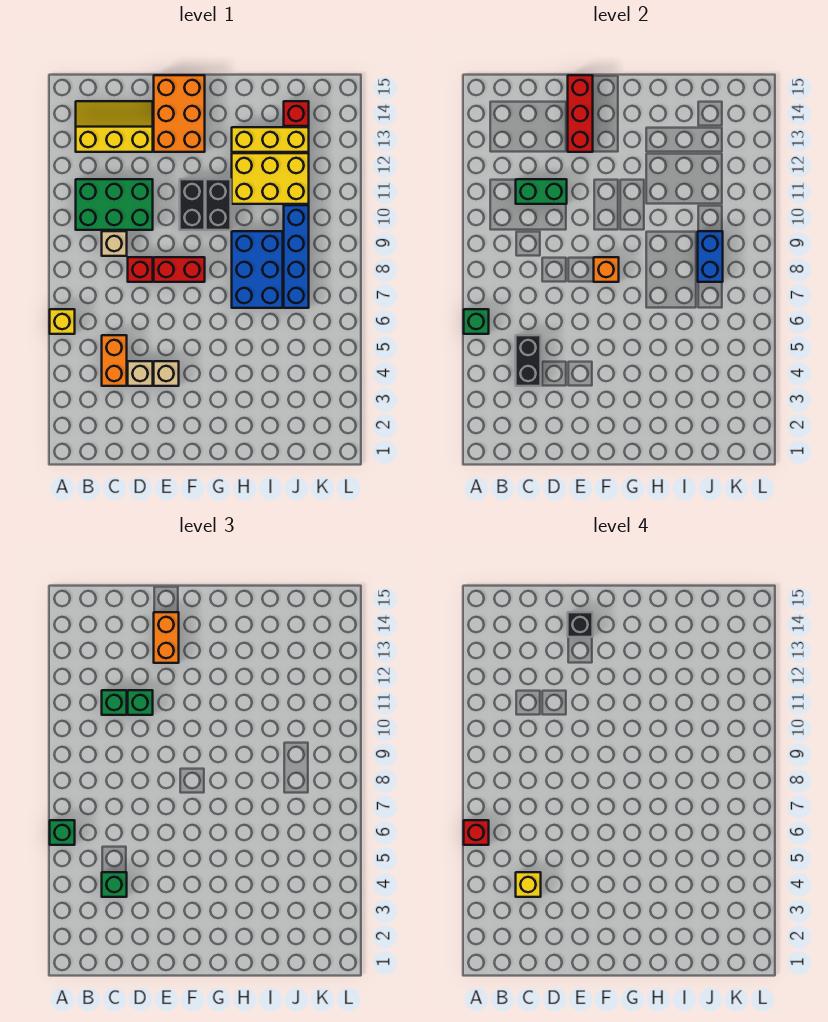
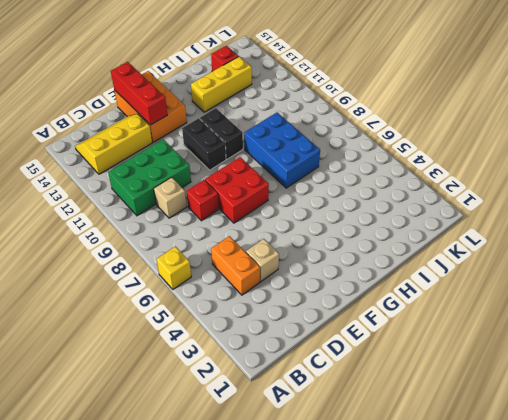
red 2x2 brick [205,157,269,223] -> red 1x2 brick [154,257,205,282]
none -> tan 1x1 brick [154,361,179,386]
none -> yellow 2x3 brick [232,153,309,204]
none -> blue 1x4 brick [284,205,309,308]
none -> green 1x1 brick [464,309,489,334]

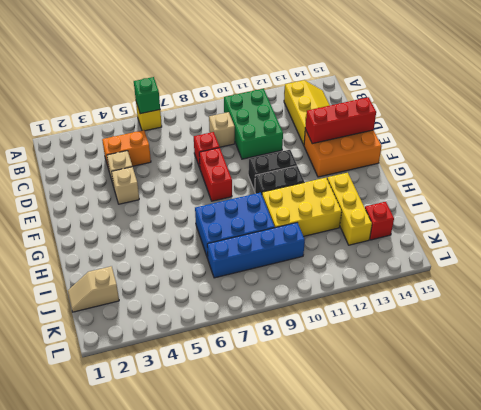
yellow 2x3 brick [262,178,342,236] -> yellow 2x3 brick turned to [232,153,309,204]
tan 1x2 slope [68,266,119,312] -> none
none -> black 1x2 brick [516,335,541,386]
none -> green 1x2 brick [516,179,567,204]
none -> orange 1x1 brick [594,257,619,282]
none -> blue 1x2 brick [698,231,723,282]

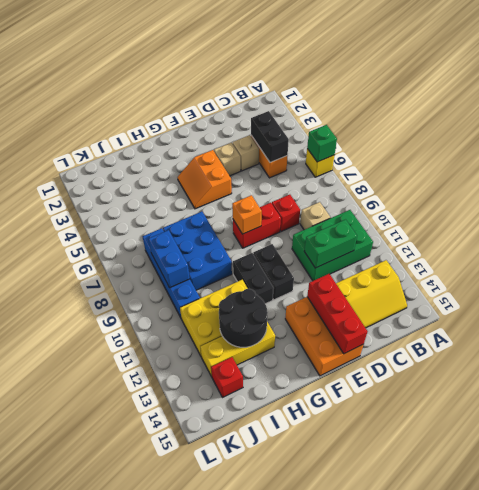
orange 2x2 slope [178,150,232,209] -> none
black 2x2 round brick [219,289,268,347] -> none
none -> green 1x1 brick [50,820,75,845]
none -> green 1x1 brick [102,872,127,897]
none -> green 1x1 brick [102,690,127,715]
none -> green 1x1 brick [128,690,153,715]

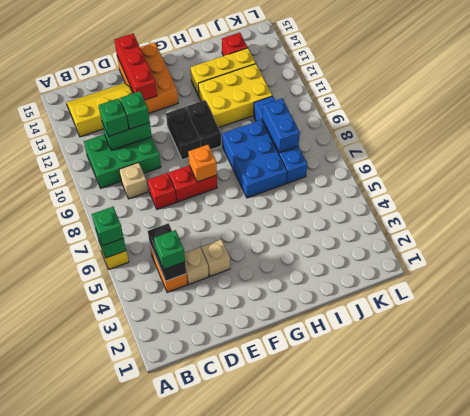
none -> orange 1x2 brick [154,612,179,663]
none -> red 1x1 brick [464,820,489,845]
none -> yellow 1x1 brick [516,872,541,897]
none -> black 1x1 brick [568,612,593,637]

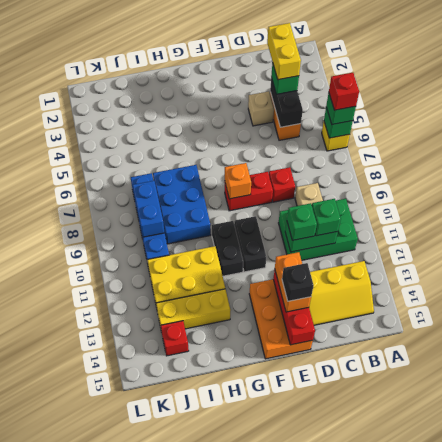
yellow 1x2 brick [267,23,301,80] -> yellow 1x1 brick [516,872,541,897]
none -> tan 1x1 brick [154,361,179,386]

